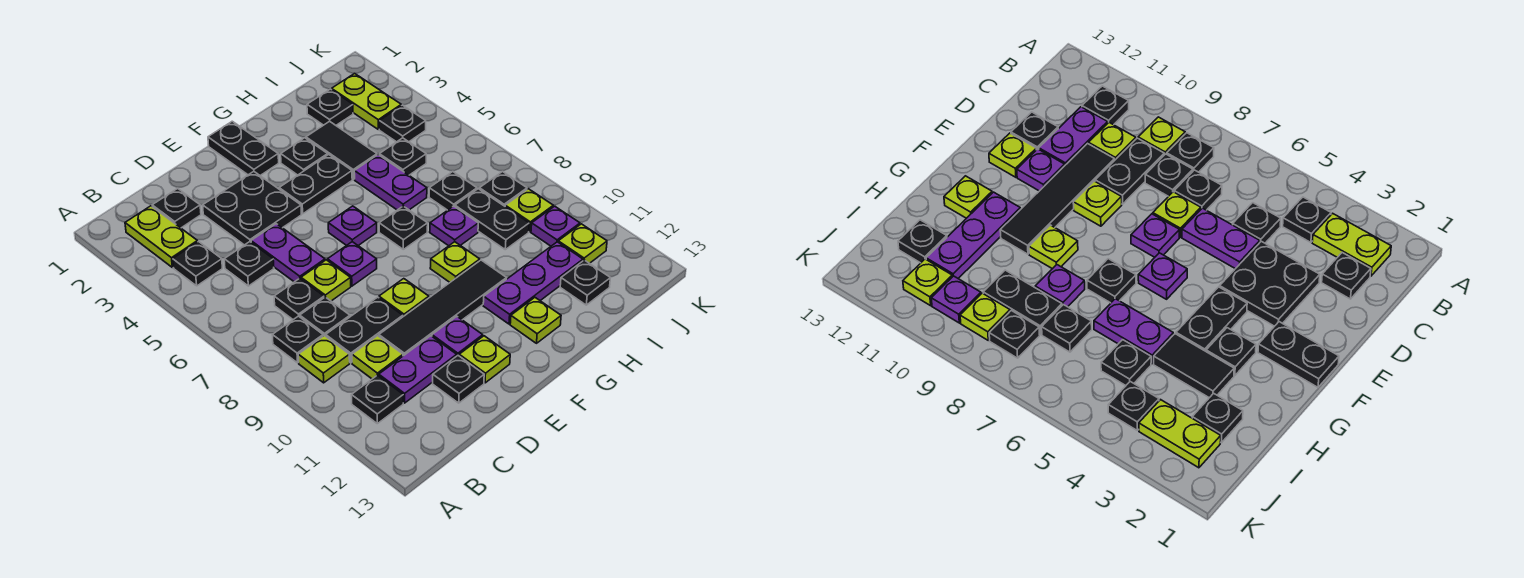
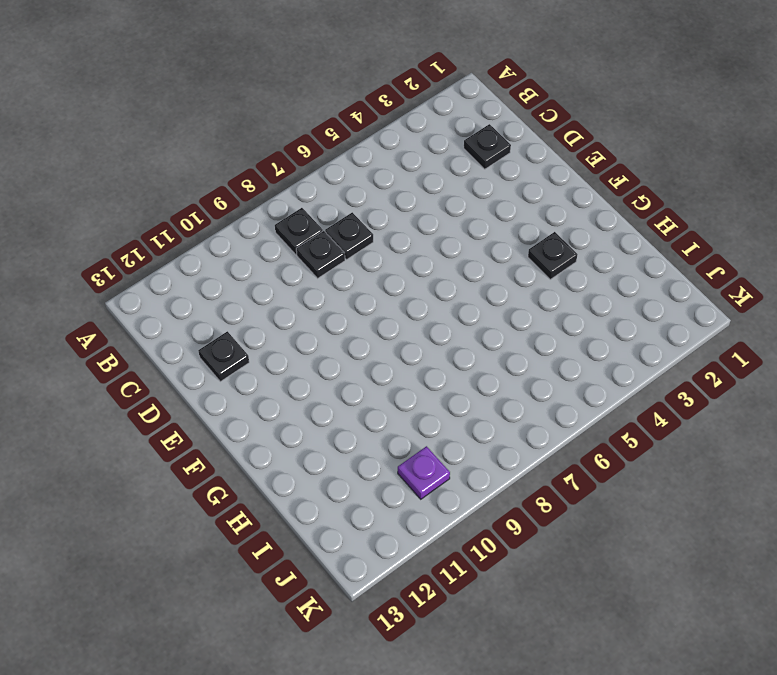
none -> lime 1x2 plate [125,206,198,267]
none -> black 1x1 plate [173,242,222,286]
none -> lime 1x1 plate [298,336,350,383]
none -> black 1x1 plate [351,375,403,424]

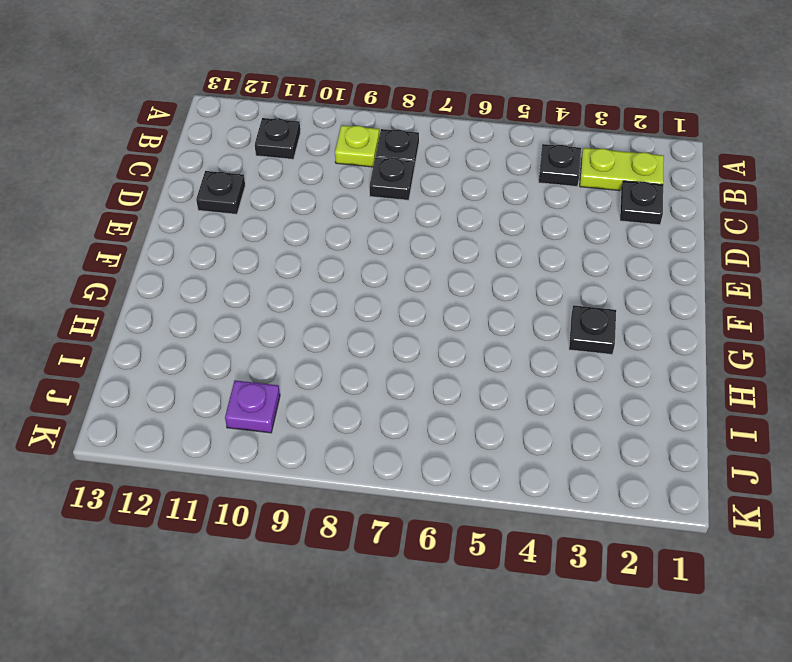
none -> black 1x1 plate [224,242,274,286]
none -> black 1x1 plate [274,278,324,320]
none -> black 1x2 plate [326,297,403,363]
none -> lime 1x1 plate [352,336,403,379]

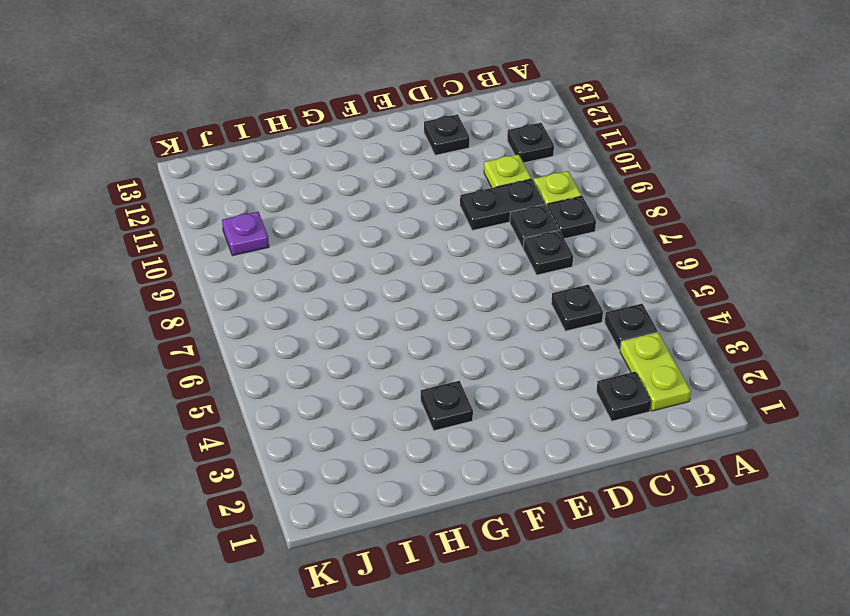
none -> purple 1x2 plate [379,336,457,403]
none -> black 2x2 plate [203,171,301,245]
none -> purple 1x2 plate [251,224,325,282]
none -> lime 1x1 plate [301,260,351,301]

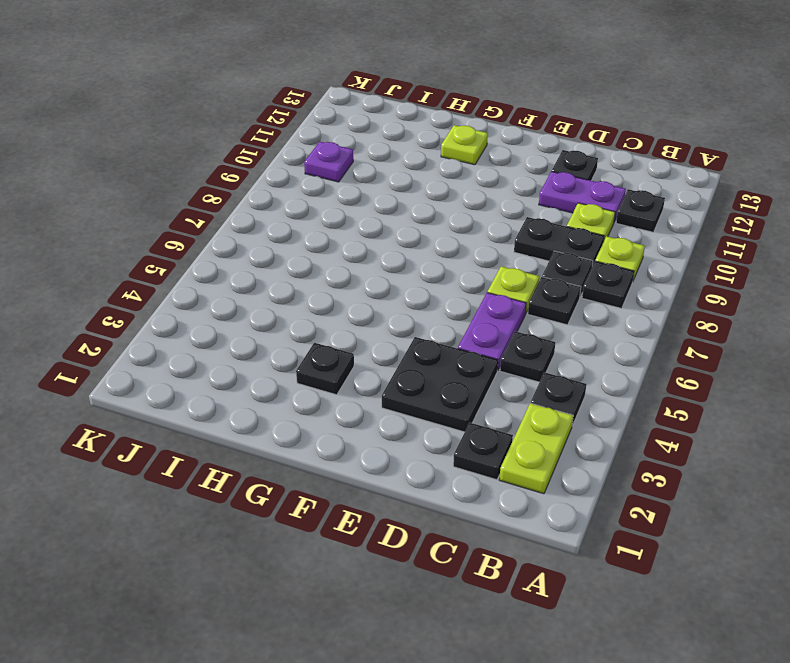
none -> black 1x4 tile [379,260,506,356]
none -> purple 1x1 plate [327,242,377,286]
none -> lime 1x1 plate [379,279,429,317]
none -> purple 1x1 plate [432,316,483,356]

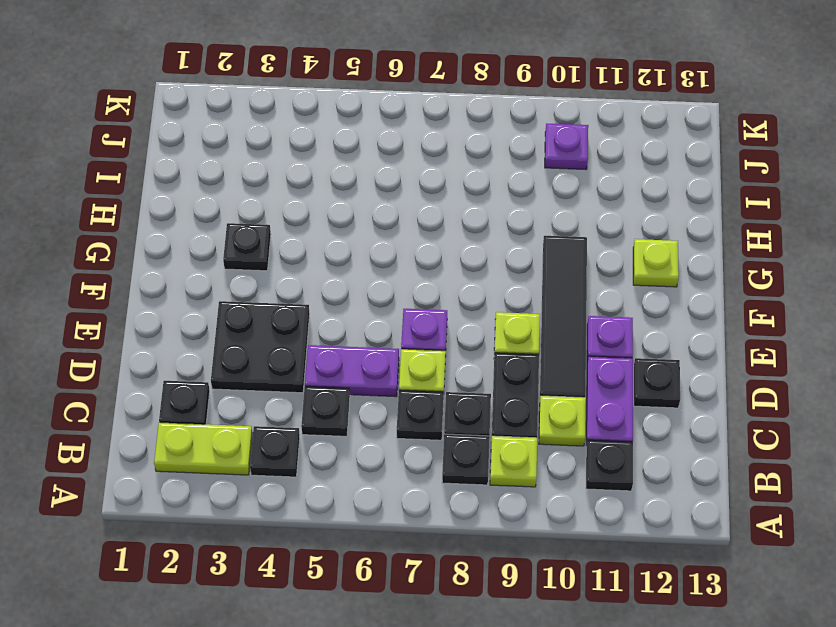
none -> lime 1x1 plate [459,336,510,383]
none -> black 1x2 plate [208,121,279,175]
none -> black 1x2 plate [279,155,352,214]
none -> purple 1x1 plate [328,206,377,245]

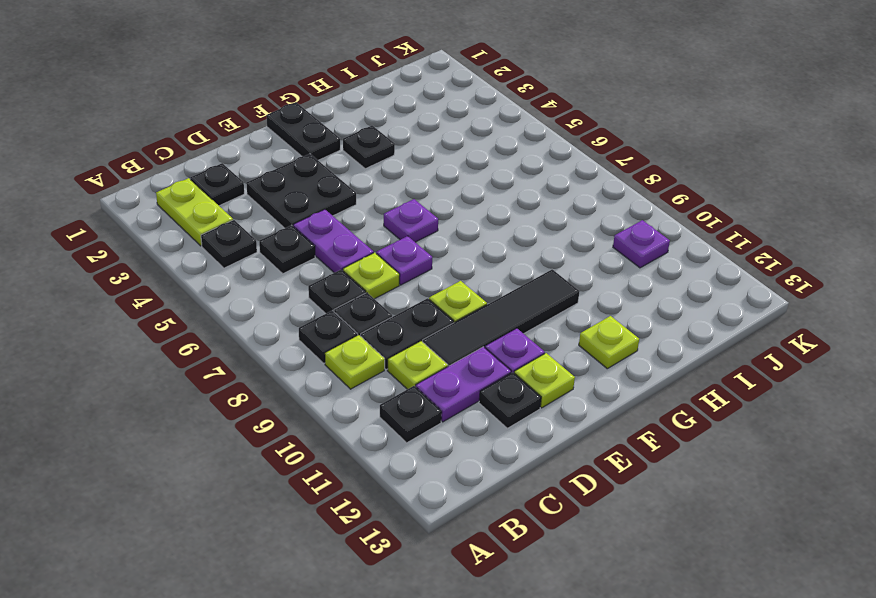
none -> black 1x2 plate [279,155,352,214]
none -> black 1x1 plate [379,206,428,249]
none -> lime 1x1 plate [430,242,480,282]
none -> purple 1x3 plate [483,242,583,324]

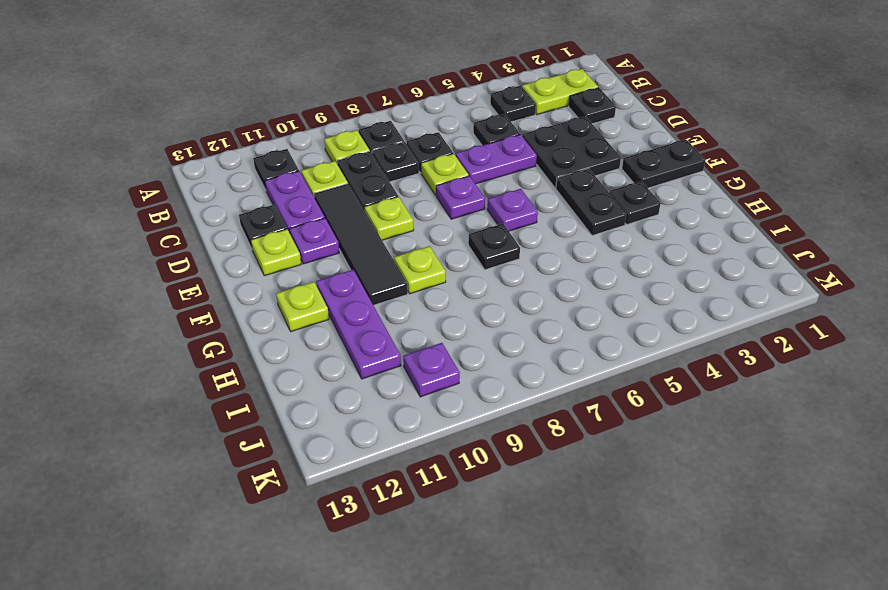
none -> black 1x2 tile [306,121,377,179]
none -> purple 1x2 plate [354,155,427,210]
none -> purple 1x1 plate [430,206,478,246]
none -> black 1x1 plate [307,89,353,125]

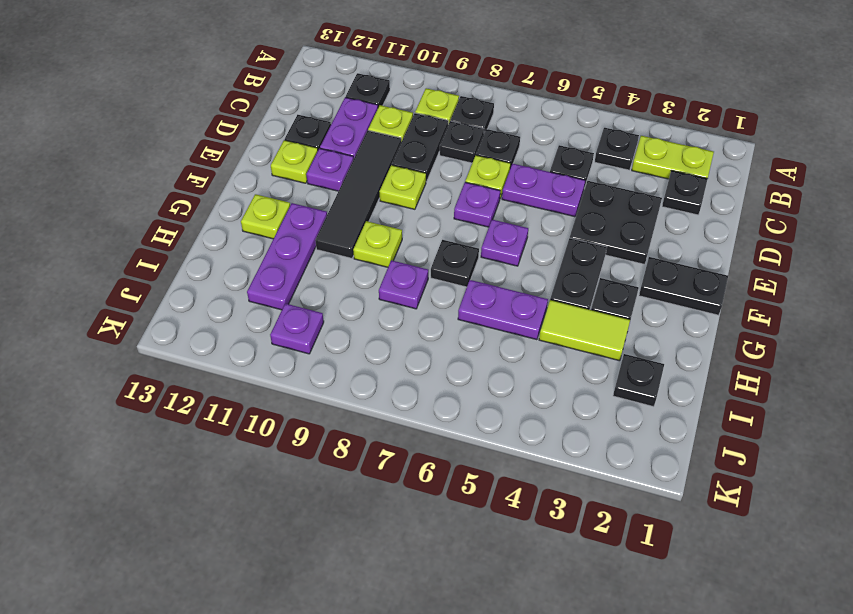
lime 1x2 tile [539,300,630,361] -> black 1x2 tile [306,121,377,179]
none -> black 1x1 plate [379,138,426,175]
none -> black 1x1 plate [429,172,477,210]
none -> black 1x2 plate [455,189,529,250]
none -> black 1x1 plate [560,260,610,305]

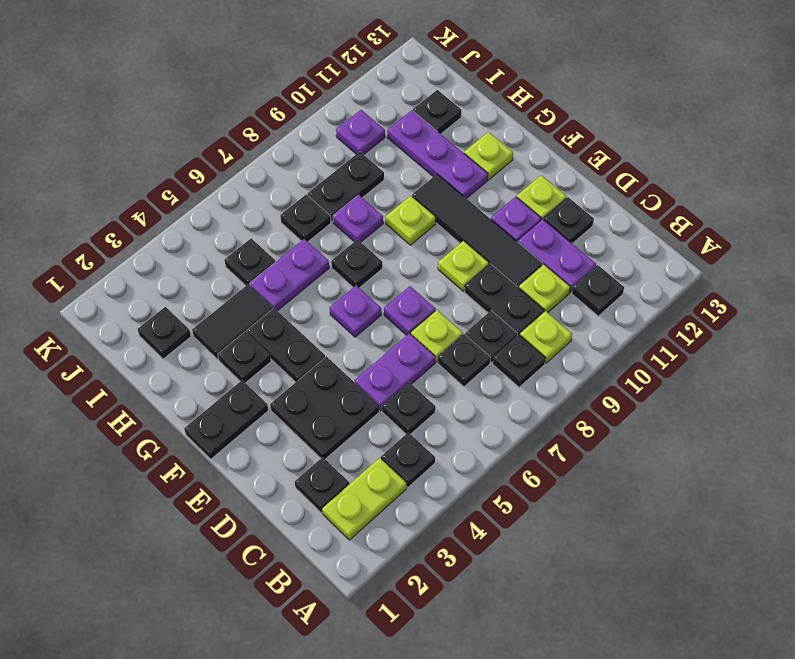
none -> lime 1x2 plate [332,73,401,129]
none -> black 1x1 plate [379,105,426,142]
none -> black 1x1 plate [479,172,527,206]
none -> lime 1x1 plate [505,189,553,232]

